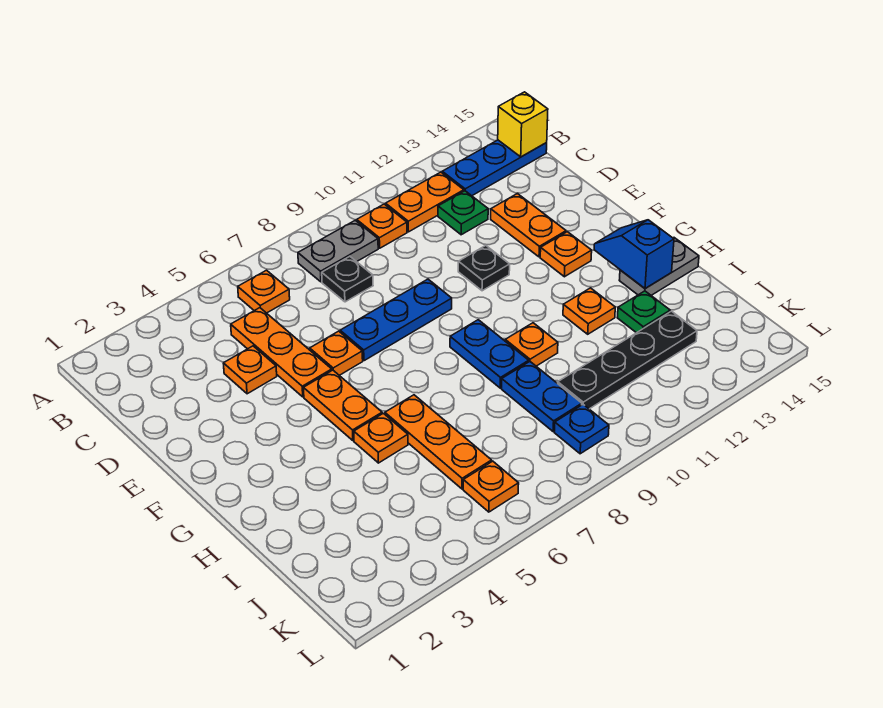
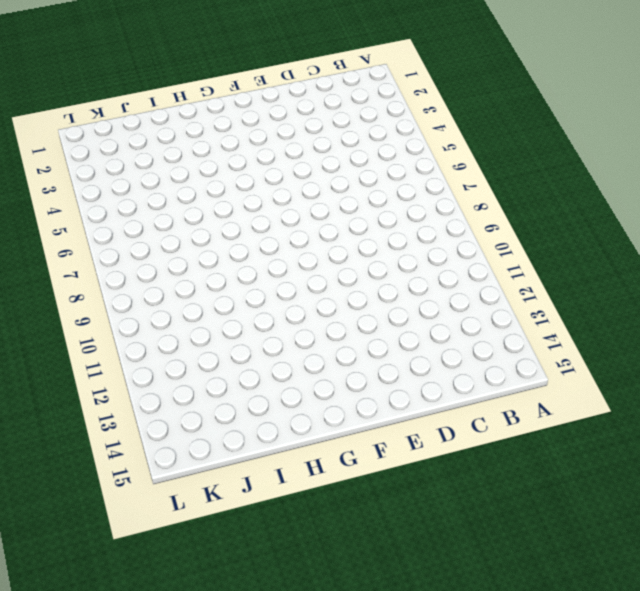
none -> orange 1x1 plate [238,270,290,313]
none -> grey 1x2 plate [298,220,378,282]
none -> orange 1x1 plate [357,204,407,248]

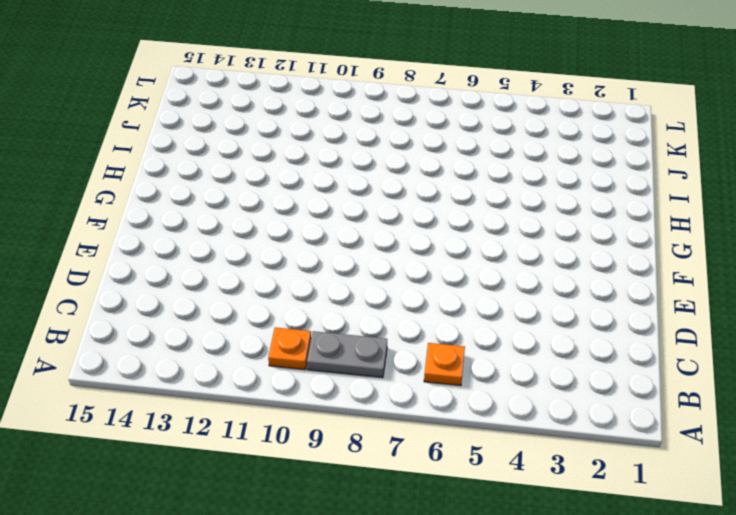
none -> orange 1x2 plate [386,172,464,232]
none -> blue 1x3 plate [442,140,547,196]
none -> orange 1x3 plate [231,308,332,397]

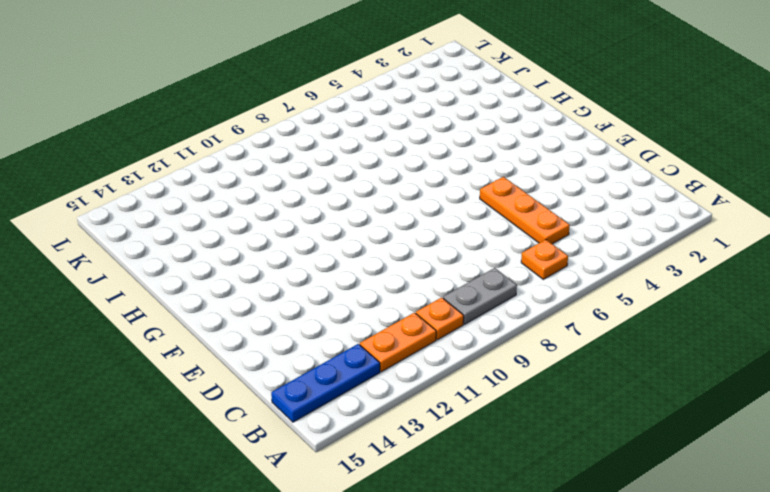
none -> black 1x1 plate [322,256,373,302]
none -> green 1x1 plate [438,191,488,235]
none -> orange 1x1 plate [223,346,277,394]

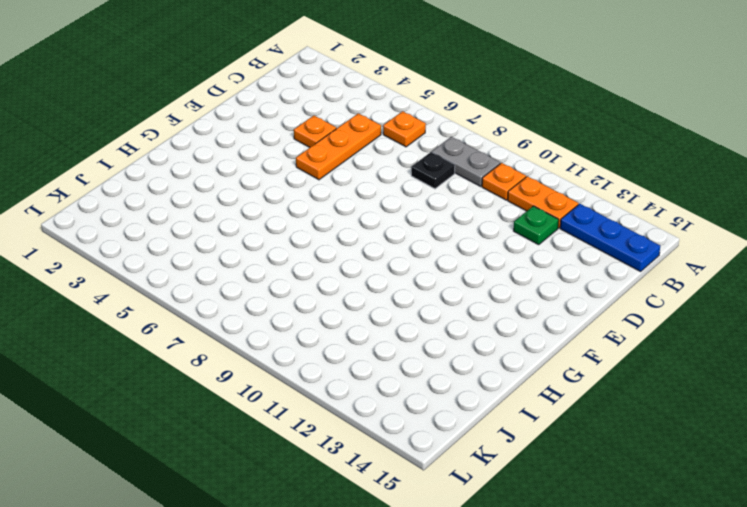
none -> orange 1x2 plate [491,194,566,257]
none -> orange 1x1 plate [310,331,363,375]
none -> blue 1x3 plate [340,279,452,361]

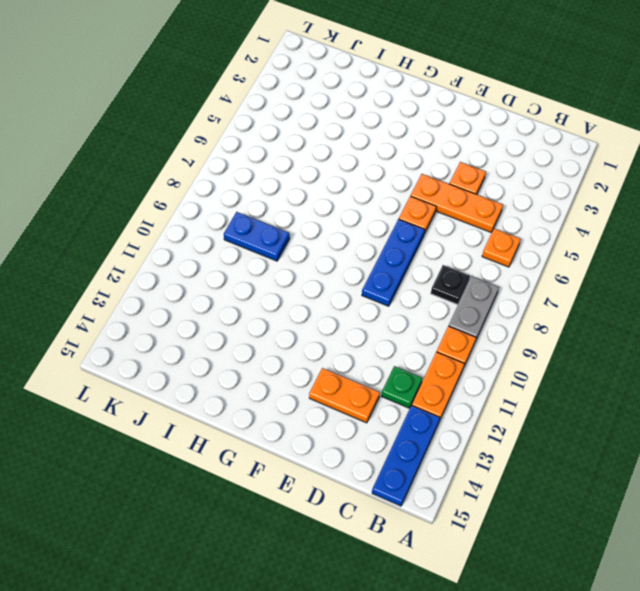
none -> black 1x1 plate [458,245,510,291]
none -> orange 1x2 plate [304,370,382,441]
none -> orange 1x1 plate [540,232,592,277]

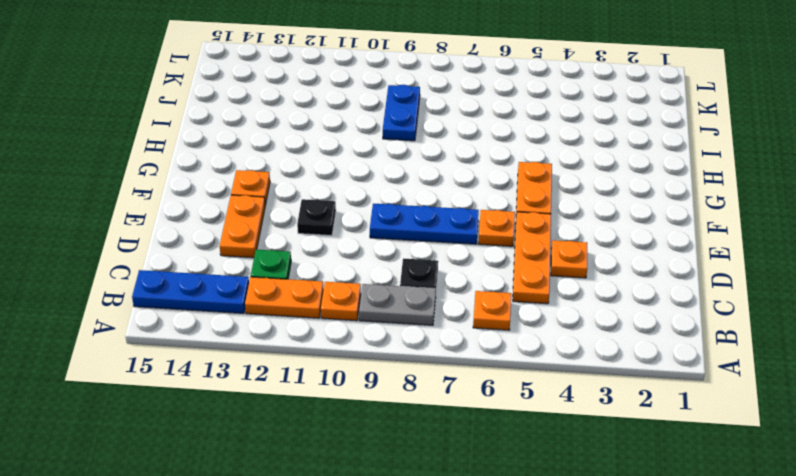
none -> blue 1x2 plate [450,320,529,388]
none -> orange 1x1 plate [354,413,408,463]
none -> orange 1x3 plate [385,395,492,489]

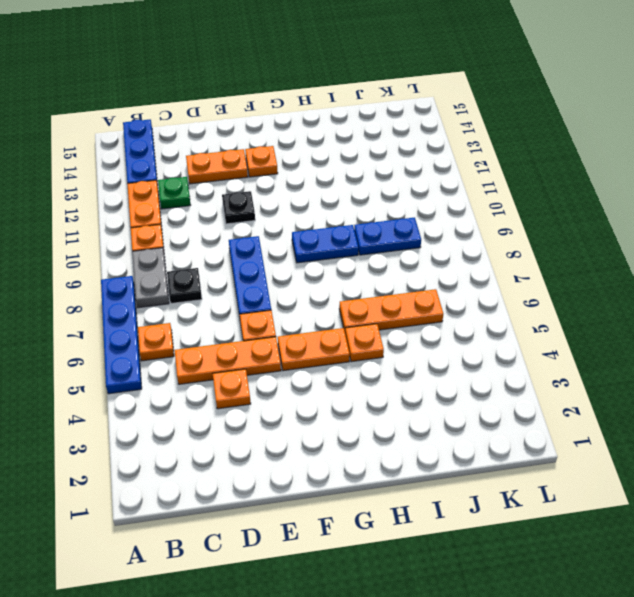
blue 1x4 plate [101,276,142,394] -> none
none -> orange 1x1 plate [505,323,558,366]
none -> orange 1x1 plate [563,288,615,334]
none -> grey 1x2 plate [619,238,699,295]

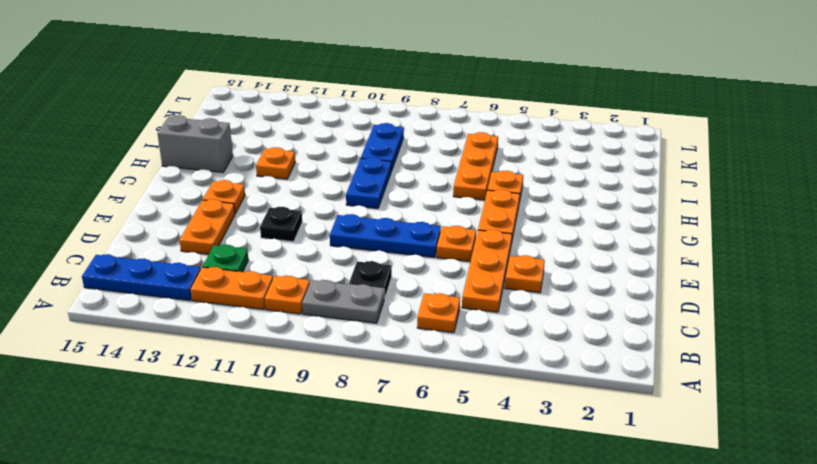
grey 1x2 brick [157,115,233,173] -> grey 1x2 plate [619,238,699,295]
none -> orange 1x1 plate [505,323,558,366]
none -> green 1x1 plate [617,291,670,333]
none -> black 1x4 plate [558,311,697,409]

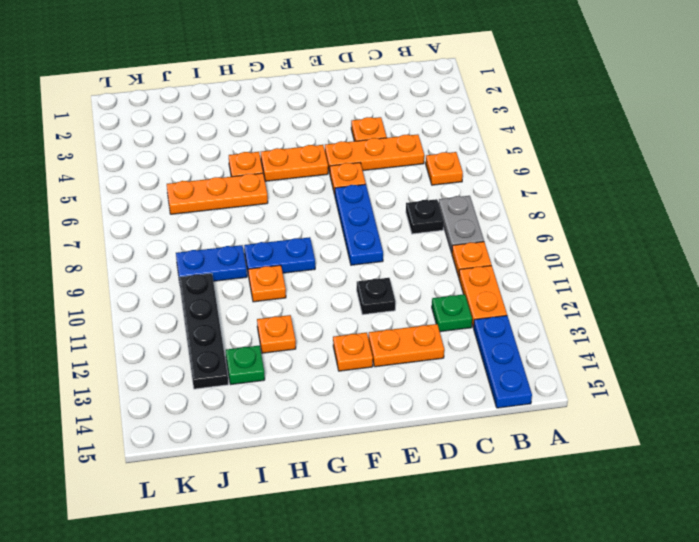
none -> grey 1x2 plate [619,238,699,295]
none -> orange 1x1 plate [463,461,519,512]
none -> blue 1x1 plate [554,405,609,454]

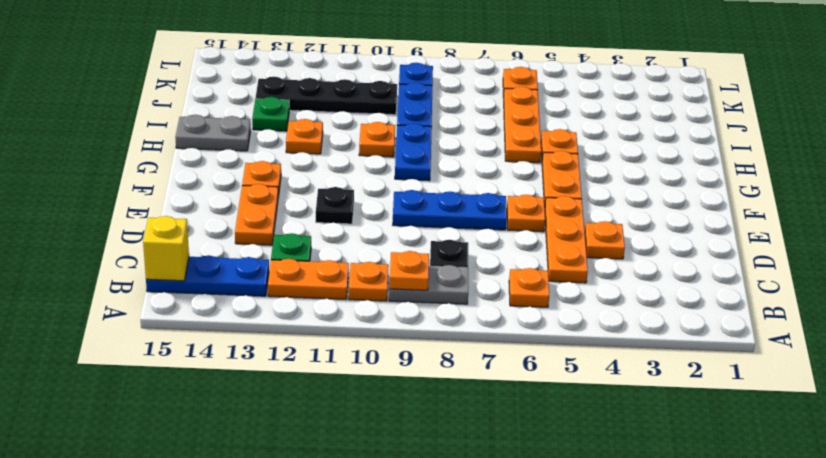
orange 1x1 plate [389,251,429,290] -> none
none -> blue 1x2 slope [594,220,674,289]

